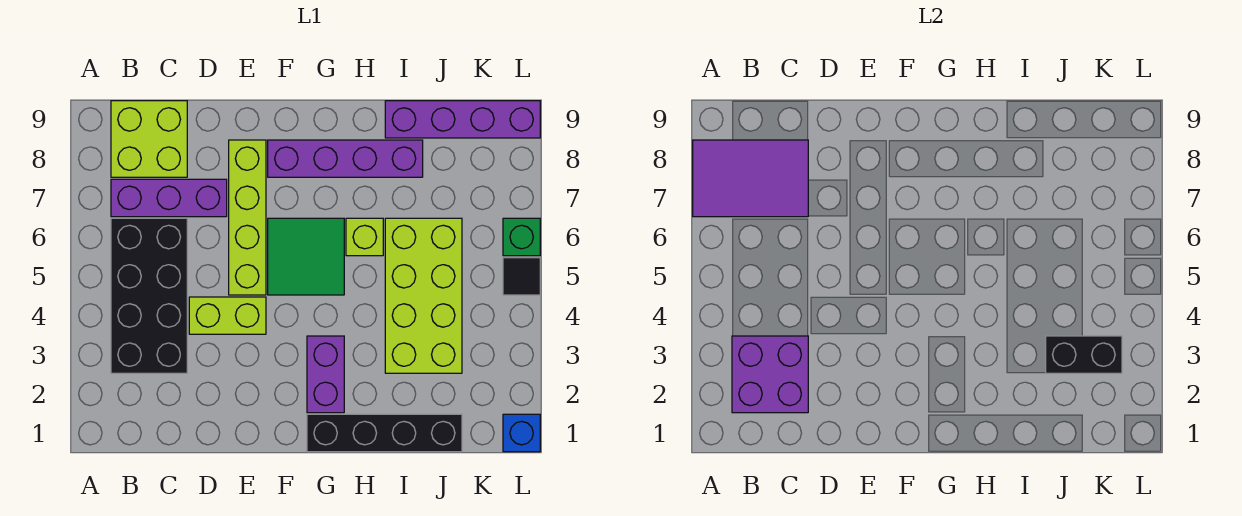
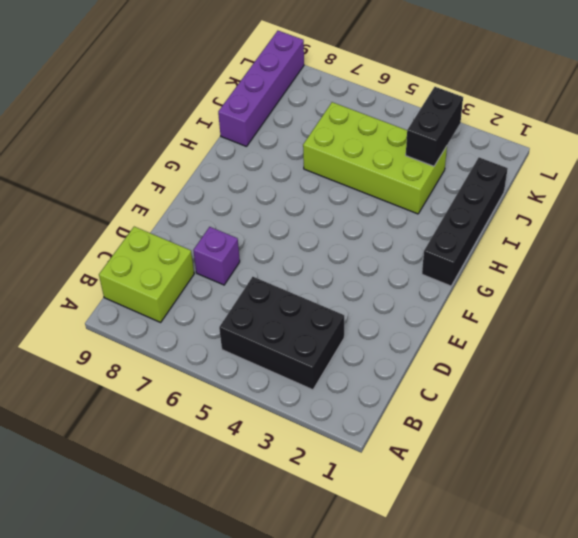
black 2x3 brick [219,277,344,390] -> black 2x4 brick [111,218,187,373]
purple 1x1 brick [193,227,240,285] -> purple 1x3 brick [111,179,227,217]
none -> lime 1x2 brick [189,297,266,334]
none -> lime 1x4 brick [229,140,266,295]
none -> green 2x2 tile [268,218,344,295]

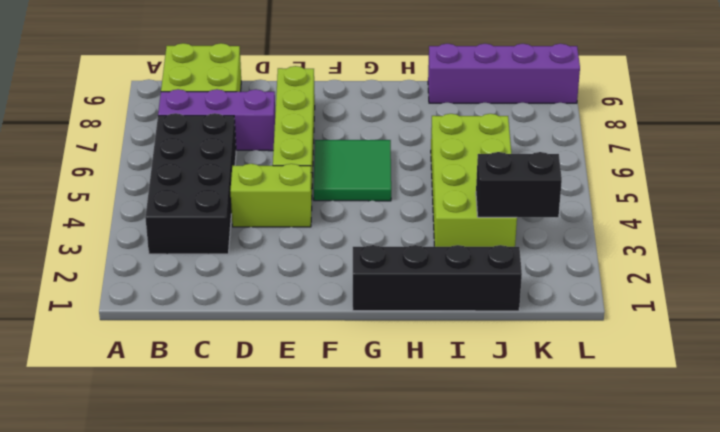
none -> purple 1x4 brick [268,140,423,177]
none -> purple 1x2 brick [307,336,344,413]
none -> lime 1x1 brick [346,218,383,256]

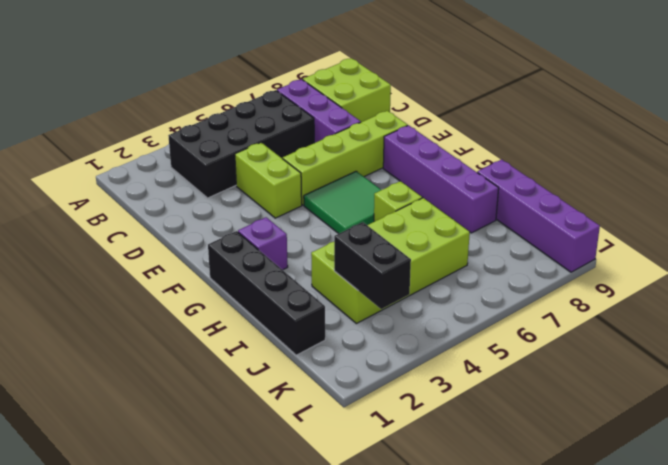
purple 1x1 brick [238,217,288,270] -> purple 1x2 brick [307,336,344,413]
none -> blue 1x1 brick [503,414,540,452]
none -> black 1x1 tile [503,258,540,295]
none -> green 1x1 brick [503,218,540,256]

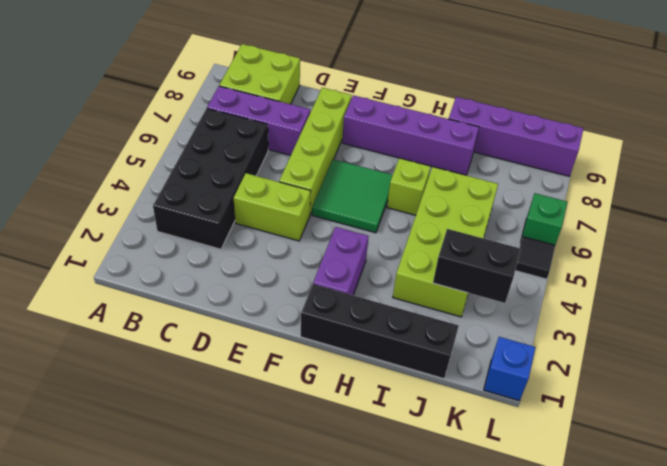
none -> purple 2x3 tile [693,140,808,217]
none -> purple 2x2 brick [732,336,808,413]

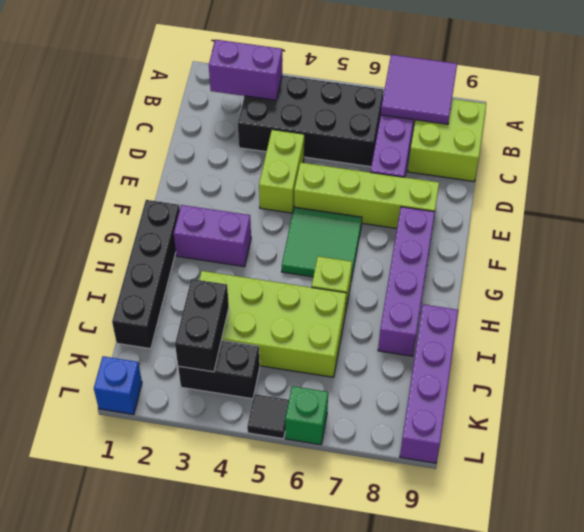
purple 2x2 tile [381,55,457,124] -> purple 2x3 tile [693,140,808,217]
purple 1x2 brick [209,40,282,100] -> purple 2x2 brick [732,336,808,413]
black 1x2 brick [178,340,260,399] -> none

